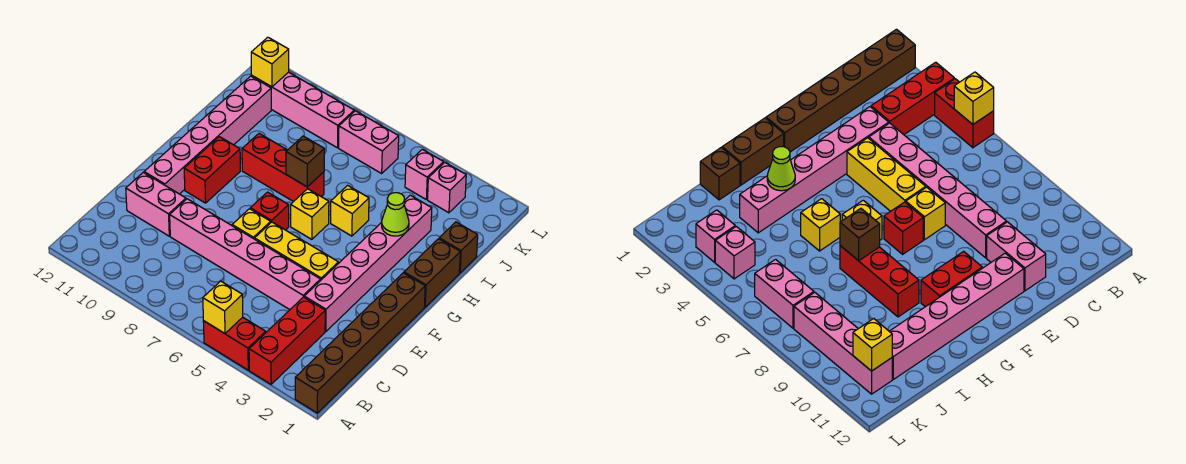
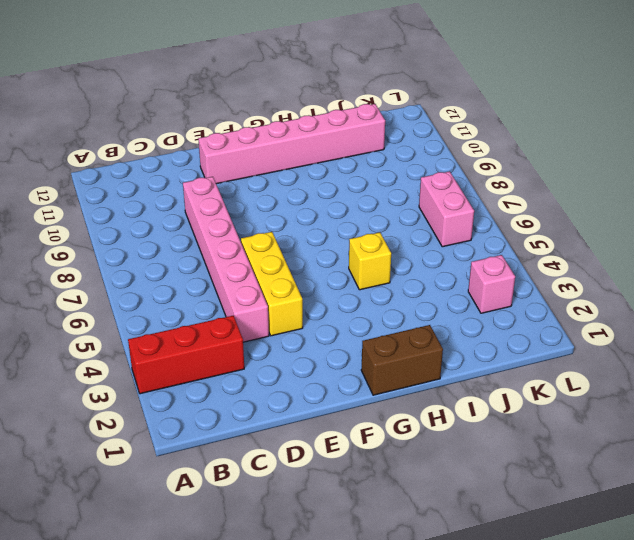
none -> brown 1x6 brick [295,273,425,413]
none -> red 1x2 brick [203,317,266,370]
none -> pink 1x6 brick [304,195,432,331]

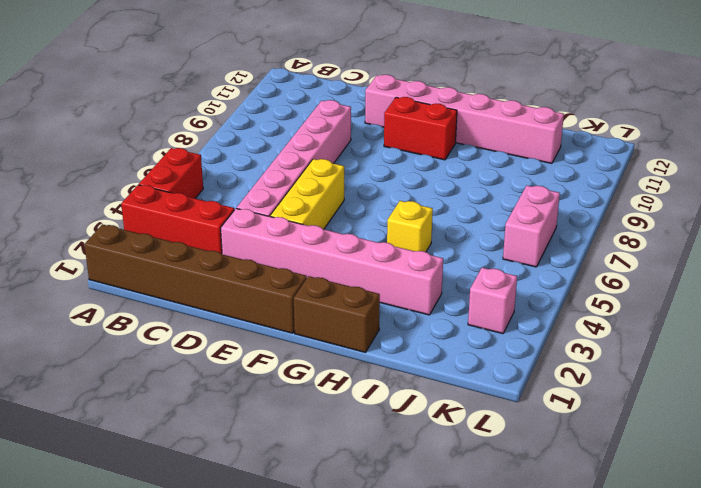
none -> pink 1x2 brick [126,172,186,236]
none -> yellow 1x1 brick [232,209,271,239]
none -> red 1x1 brick [250,192,289,230]

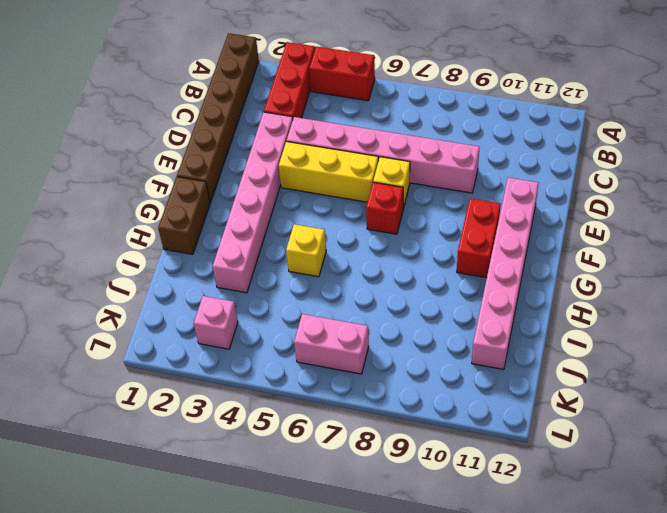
none -> pink 1x2 brick [126,172,186,236]
none -> yellow 1x1 brick [291,189,329,239]
none -> red 1x3 brick [242,134,324,202]

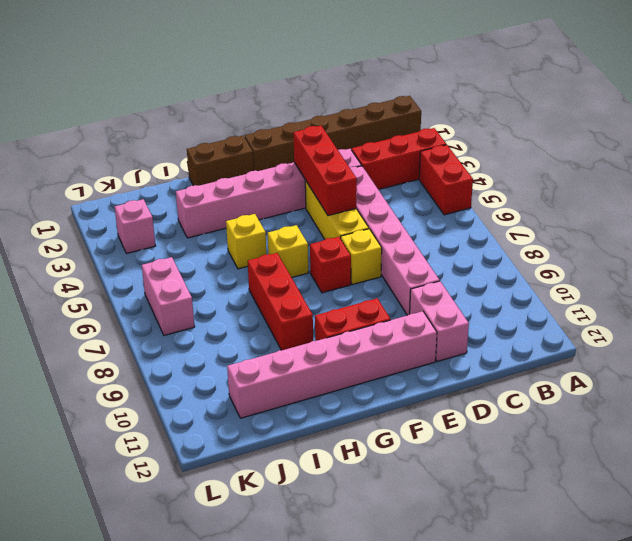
red 1x3 brick [293,126,357,216] -> none
none -> brown 1x1 brick [439,222,478,273]
none -> pink 1x1 brick [405,149,444,199]
none -> pink 1x4 brick [251,72,354,148]

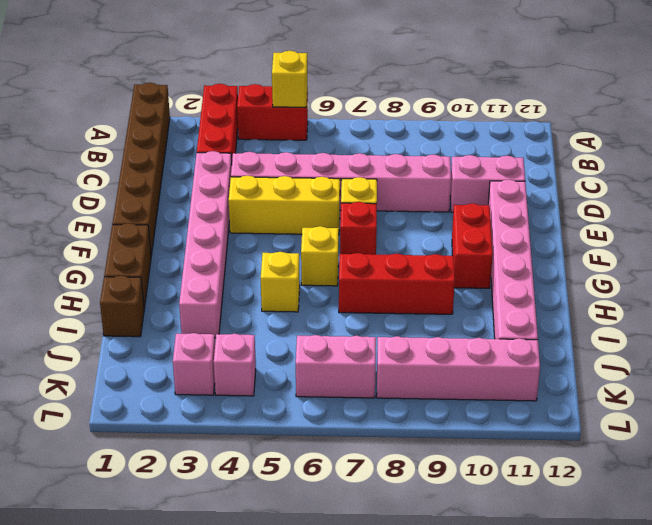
none -> lime 1x1 cone [382,193,409,236]
none -> brown 1x1 brick [286,136,324,187]
none -> yellow 1x1 brick [251,37,289,87]

